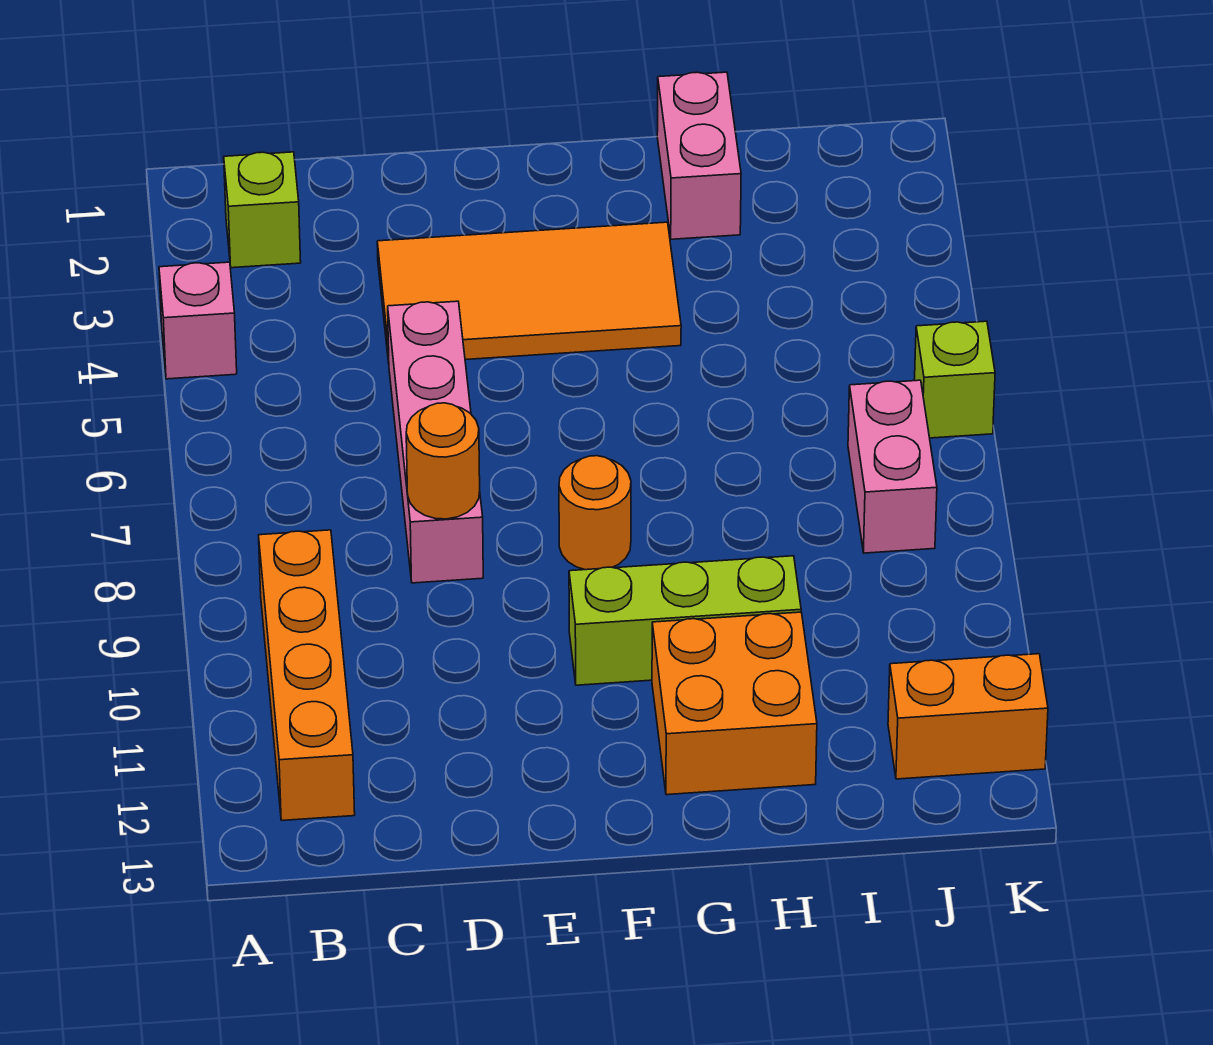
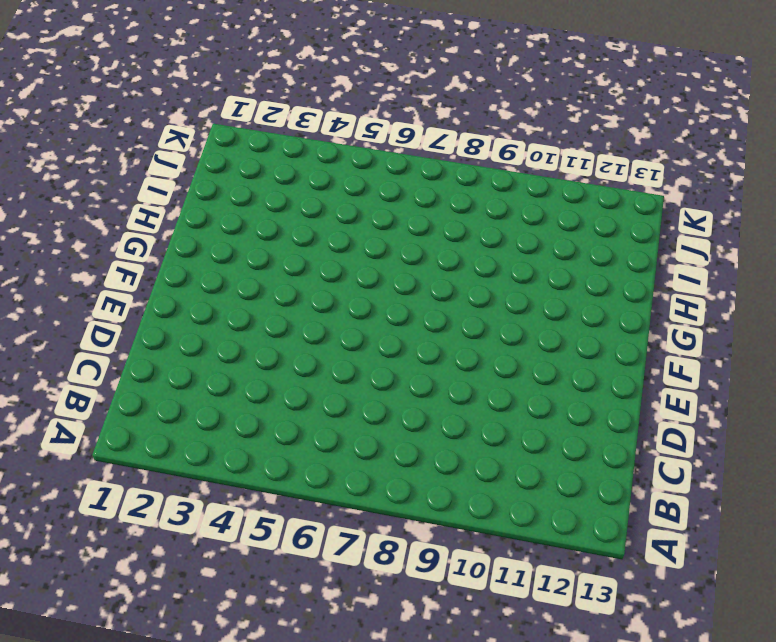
none -> pink 1x1 brick [159,262,237,379]
none -> lime 1x1 brick [224,152,301,268]
none -> orange 1x4 brick [259,530,355,821]

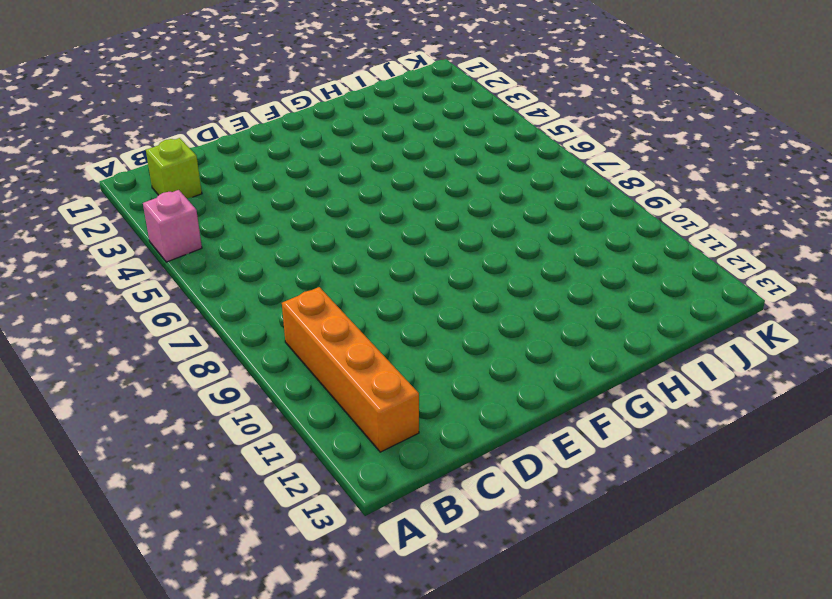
none -> orange 2x4 tile [377,222,681,363]
none -> pink 1x4 brick [388,301,483,583]
none -> orange 1x1 round brick [559,456,631,570]

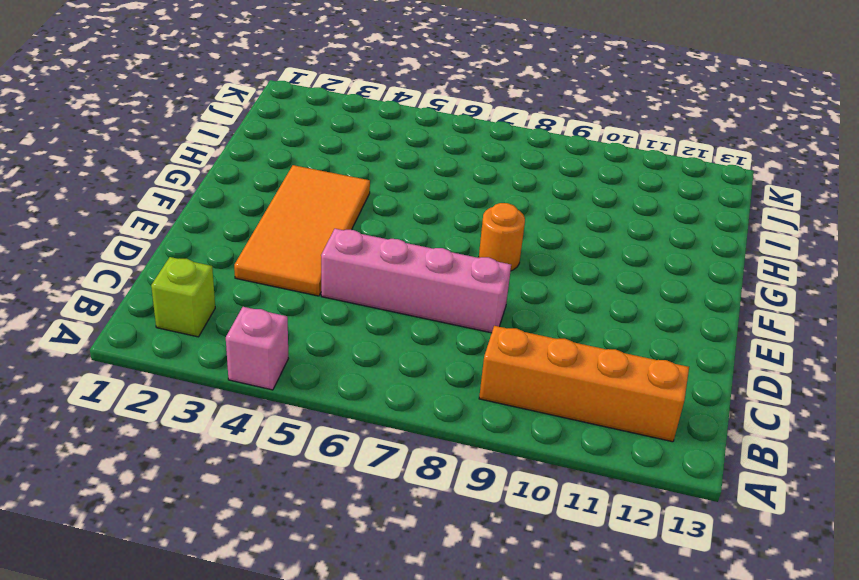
none -> lime 1x3 brick [569,556,801,685]
none -> orange 2x2 brick [652,612,817,795]
none -> pink 1x2 brick [657,72,741,239]

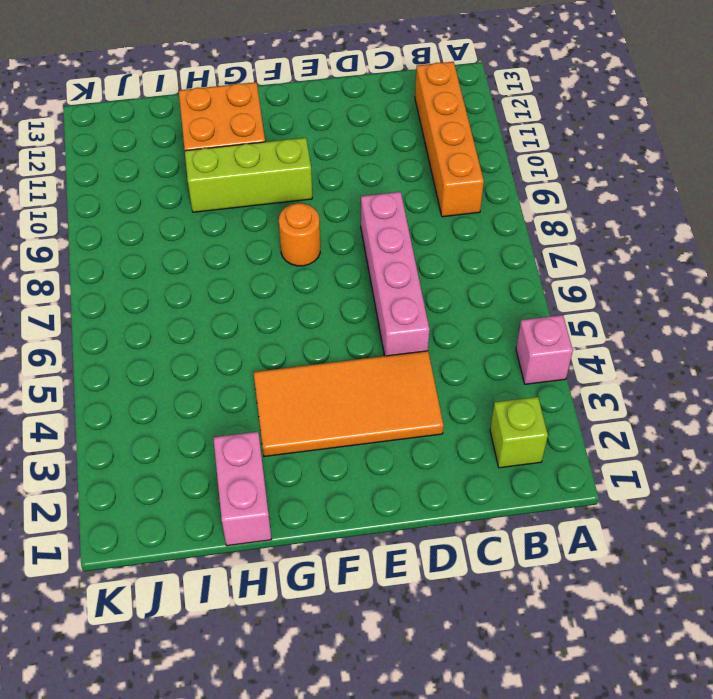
none -> pink 1x2 brick [848,380,937,553]
none -> orange 1x2 brick [888,654,1048,779]
none -> lime 1x1 brick [915,321,995,438]

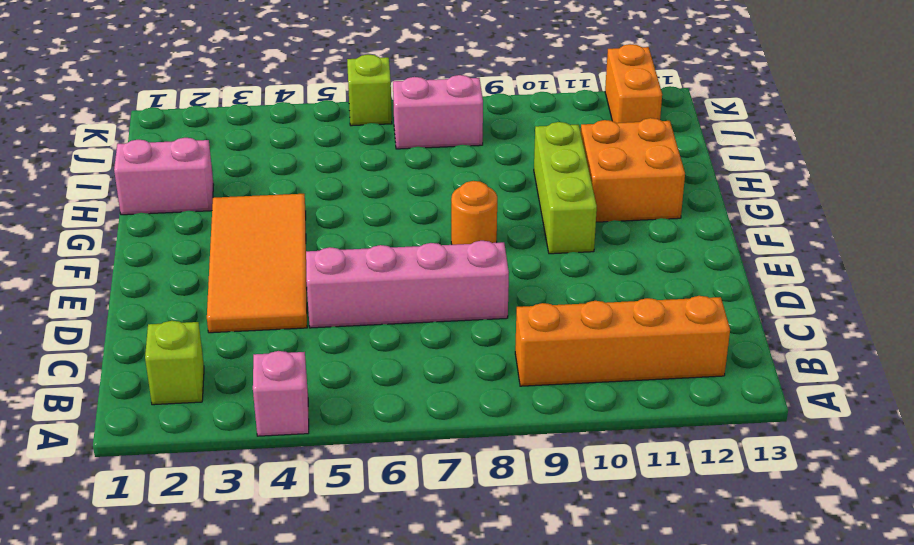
none -> orange 1x1 round brick [406,403,480,519]

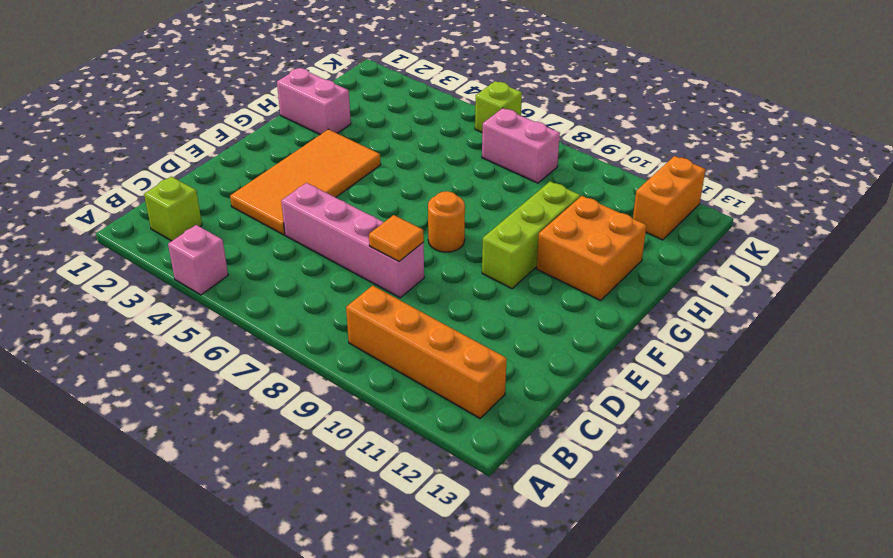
orange 1x1 tile [369,215,424,261] -> orange 1x1 round brick [406,403,480,519]

